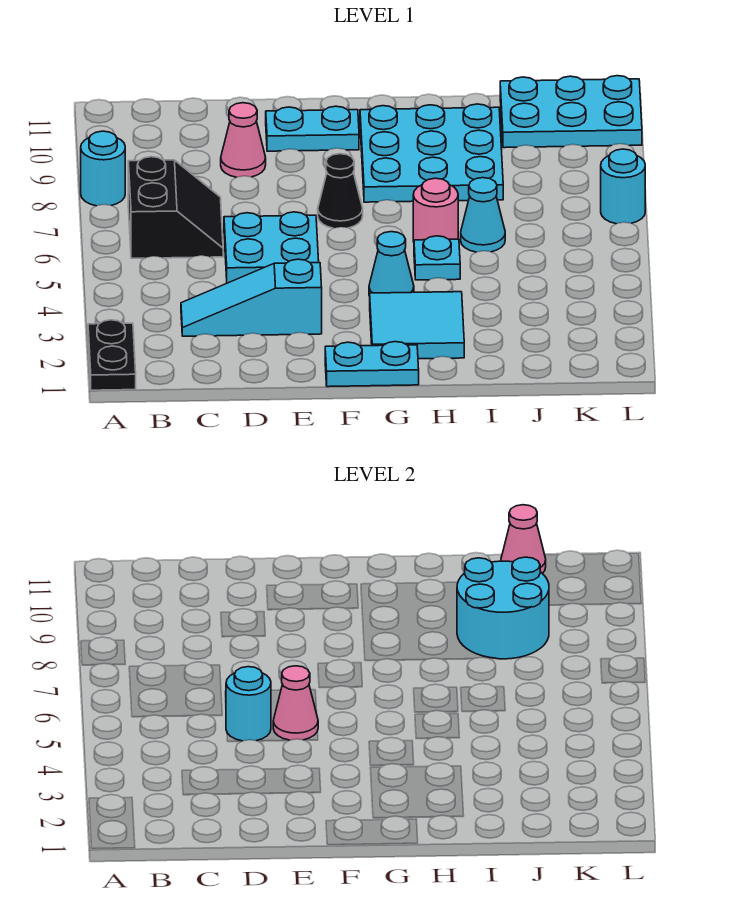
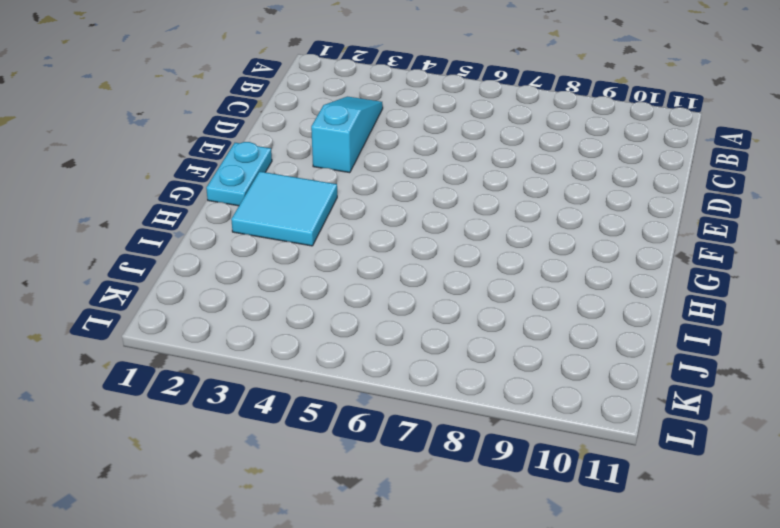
none -> black 1x2 plate [88,320,136,390]
none -> cyan 1x1 round brick [81,131,125,206]
none -> black 2x2 slope [128,157,223,258]

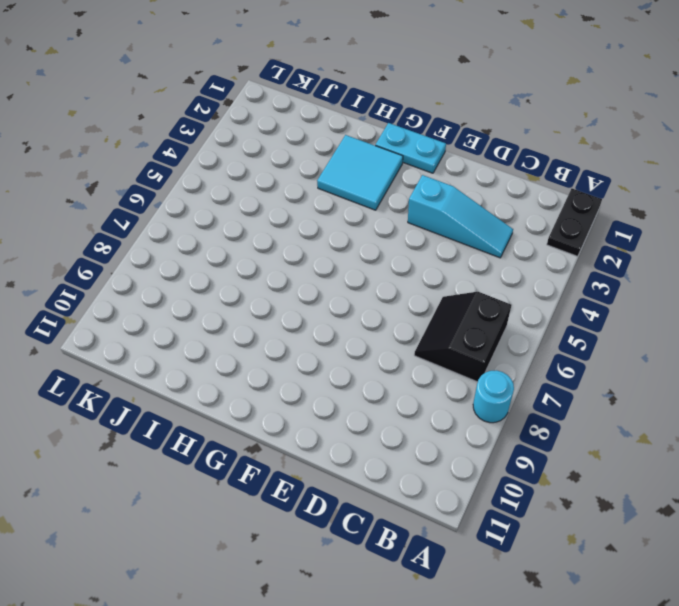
none -> cyan 2x2 plate [224,212,319,283]
none -> pink 1x1 cone [221,103,266,177]
none -> cyan 1x2 plate [266,106,359,151]

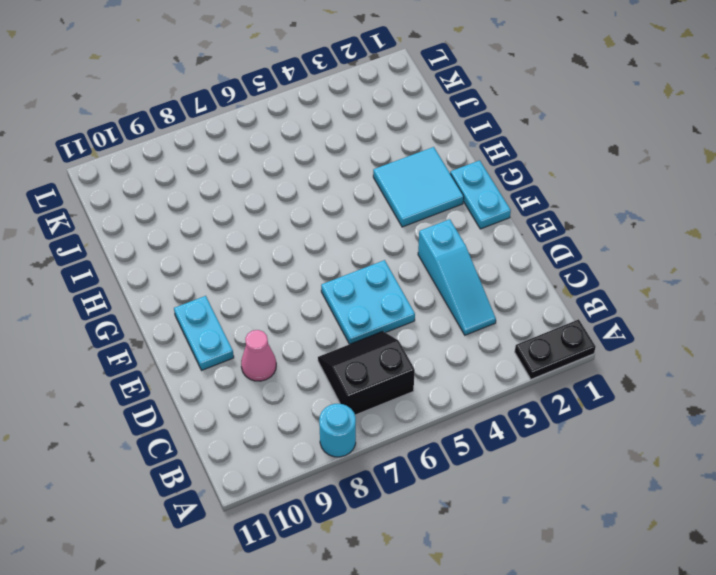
none -> black 1x1 cone [318,154,363,228]
none -> cyan 1x1 cone [369,232,414,296]
none -> cyan 3x3 plate [360,104,503,202]

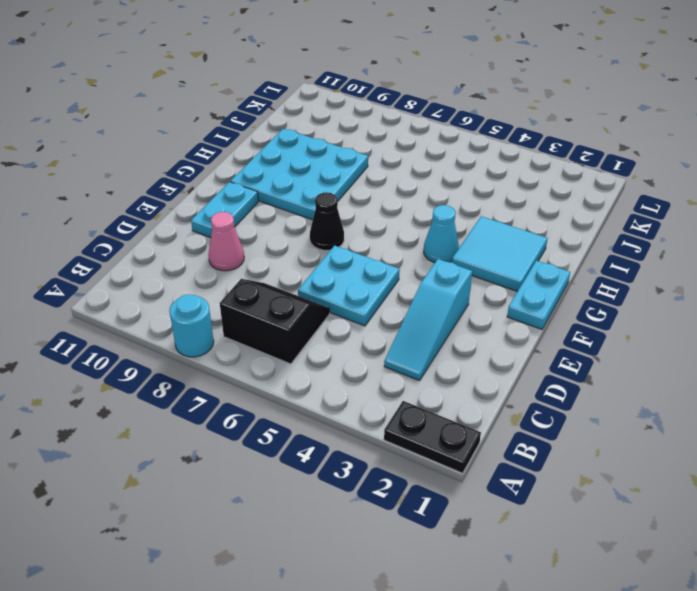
none -> cyan 1x1 plate [414,236,460,280]
none -> pink 1x1 round brick [413,178,458,242]
none -> cyan 1x1 cone [461,178,505,252]

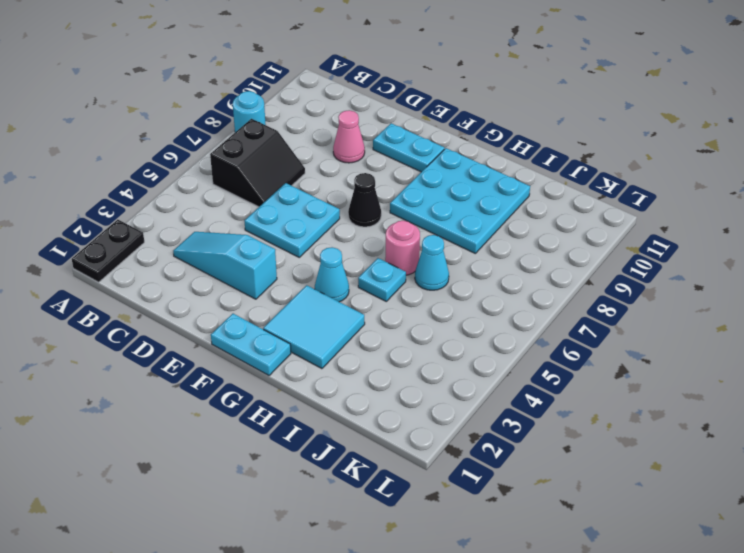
none -> cyan 2x3 plate [500,76,642,148]
none -> cyan 1x1 round brick [601,149,645,224]
none -> cyan 1x1 round brick [226,667,271,741]

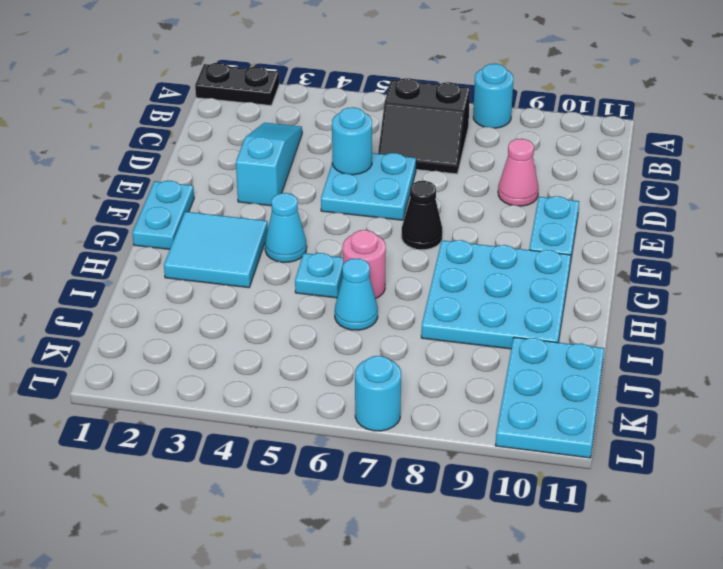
none -> pink 1x1 cone [273,666,318,740]
none -> cyan 2x2 round brick [457,557,549,659]
none -> pink 1x1 cone [501,505,546,573]

